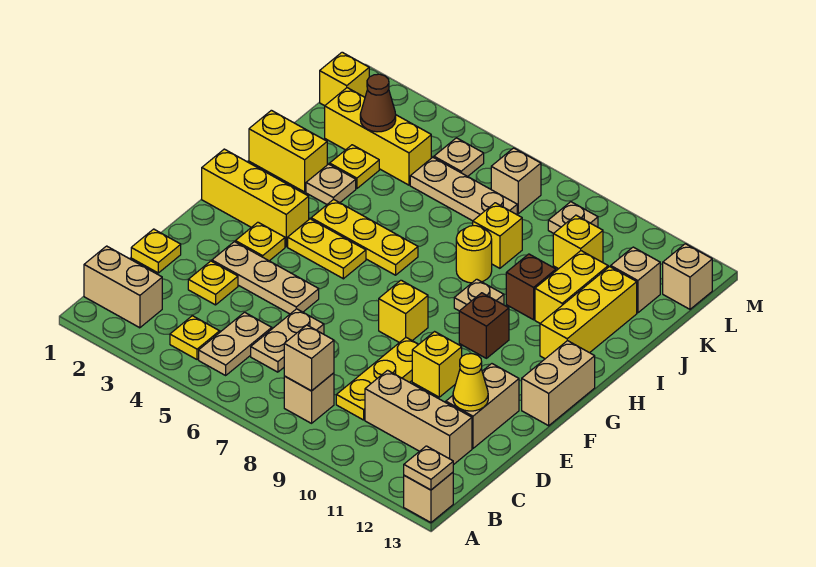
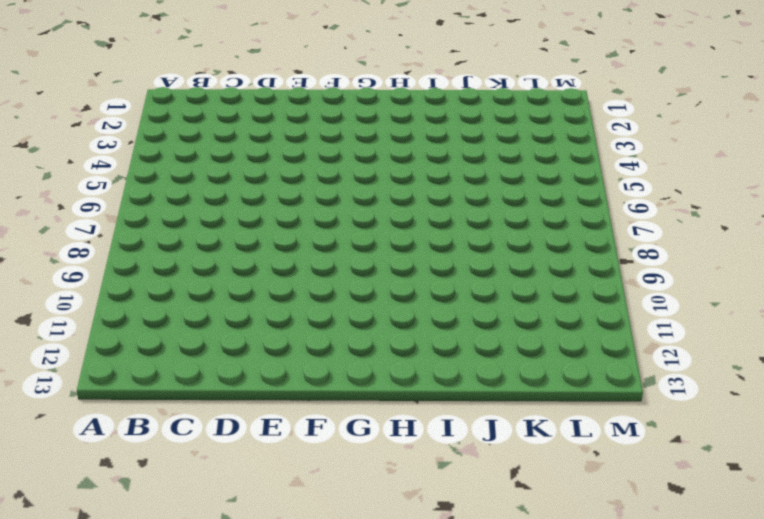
none -> tan 1x1 brick [404,473,453,523]
none -> tan 1x2 brick [84,246,162,328]
none -> yellow 1x1 plate [170,316,220,360]
none -> tan 1x2 plate [199,312,272,375]

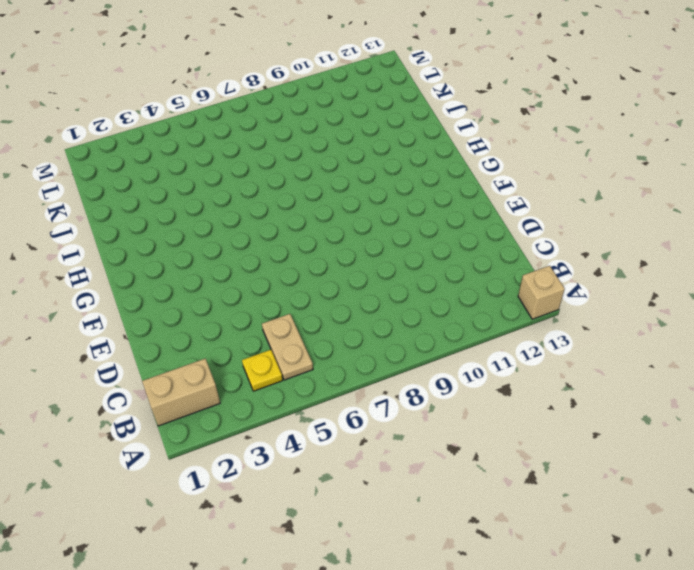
none -> tan 1x1 brick [284,373,334,423]
none -> tan 1x2 plate [251,309,324,372]
none -> yellow 1x3 plate [336,338,419,420]
none -> tan 1x3 brick [365,370,472,465]

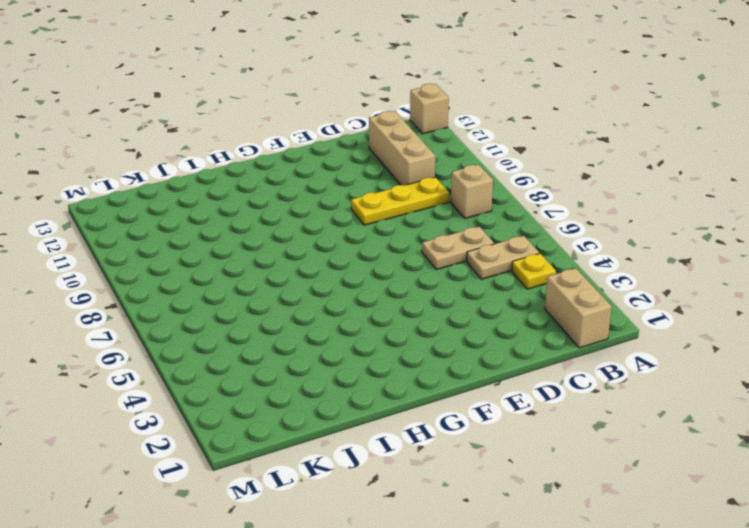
none -> yellow 1x1 plate [131,229,181,273]
none -> yellow 1x1 plate [188,261,238,305]
none -> tan 1x2 brick [446,364,519,448]
none -> tan 1x3 plate [212,242,319,314]

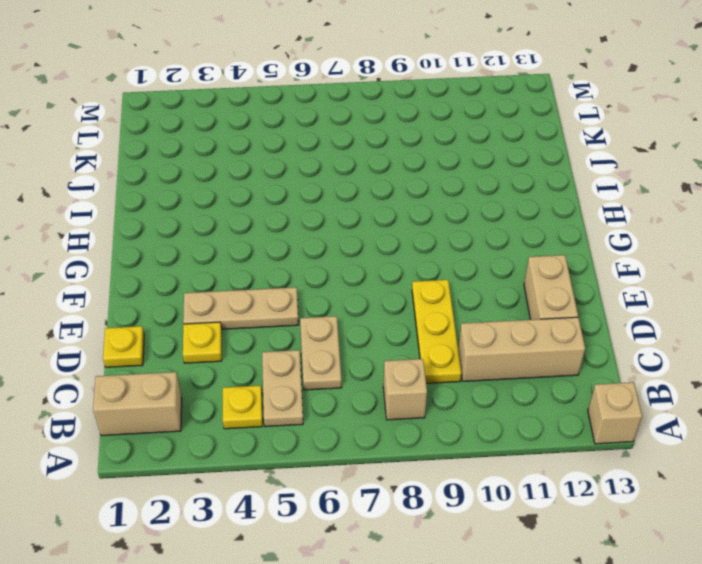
none -> yellow 1x1 brick [412,332,462,397]
none -> yellow 1x1 plate [235,222,285,261]
none -> yellow 1x1 brick [379,280,428,343]
none -> tan 1x2 brick [522,341,595,426]

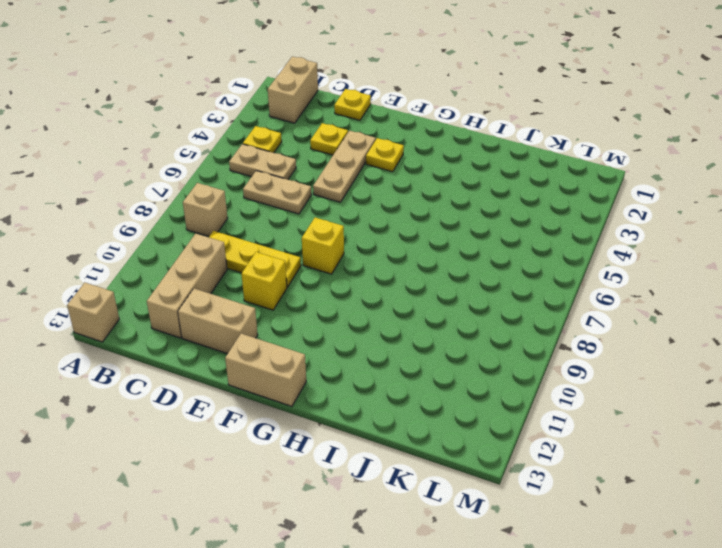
none -> yellow 1x3 brick [202,149,309,247]
none -> yellow 1x2 plate [288,219,366,279]
none -> brown 1x1 brick [459,293,509,358]
none -> yellow 1x3 plate [311,199,418,275]

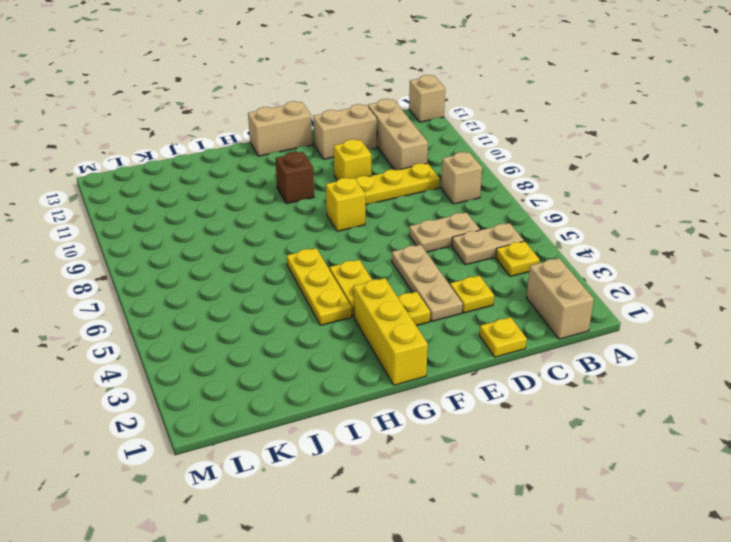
none -> tan 1x1 plate [454,279,504,311]
none -> yellow 1x3 brick [540,267,637,359]
none -> yellow 1x2 brick [249,110,327,192]
none -> tan 1x1 plate [306,164,356,204]

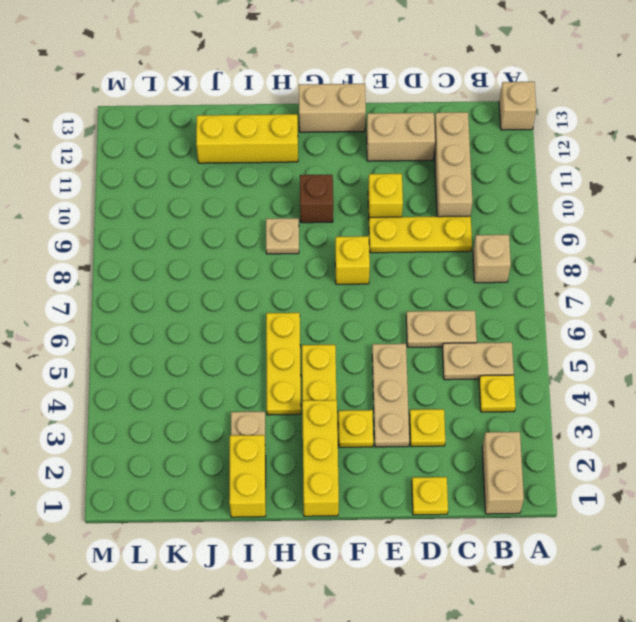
none -> yellow 1x1 round brick [456,226,492,283]
none -> brown 1x1 brick [506,254,556,320]
none -> yellow 1x2 brick [535,251,608,323]
none -> yellow 1x1 plate [330,145,379,189]

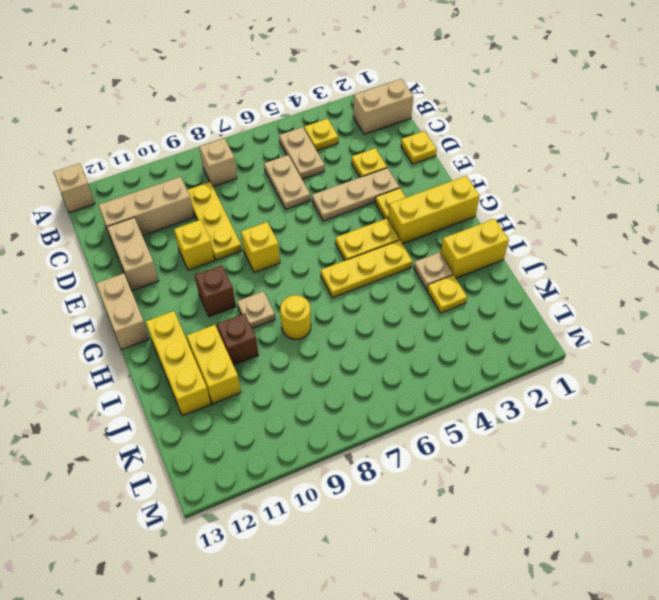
none -> yellow 1x1 brick [473,203,522,268]
none -> yellow 1x3 brick [325,88,431,185]
none -> tan 1x3 plate [410,157,517,221]
none -> yellow 1x1 brick [553,215,603,269]

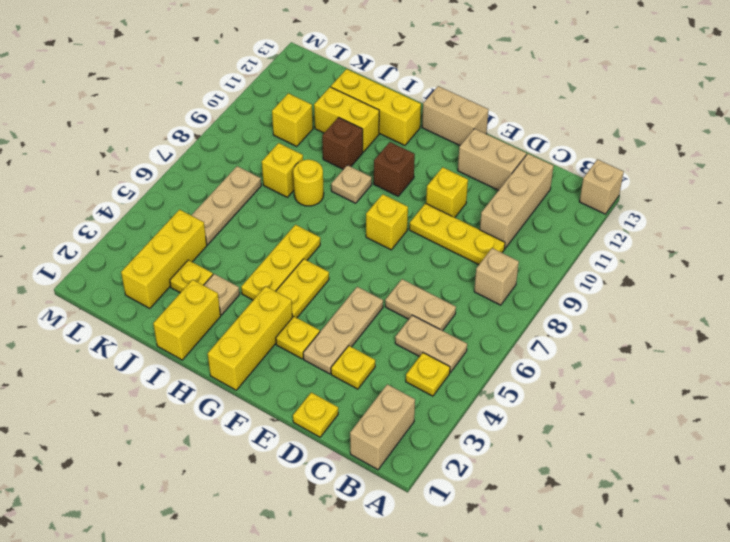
none -> tan 1x1 brick [611,247,660,313]
none -> yellow 1x1 brick [320,52,369,106]
none -> tan 1x1 plate [434,138,484,176]
none -> tan 1x1 brick [491,148,541,214]

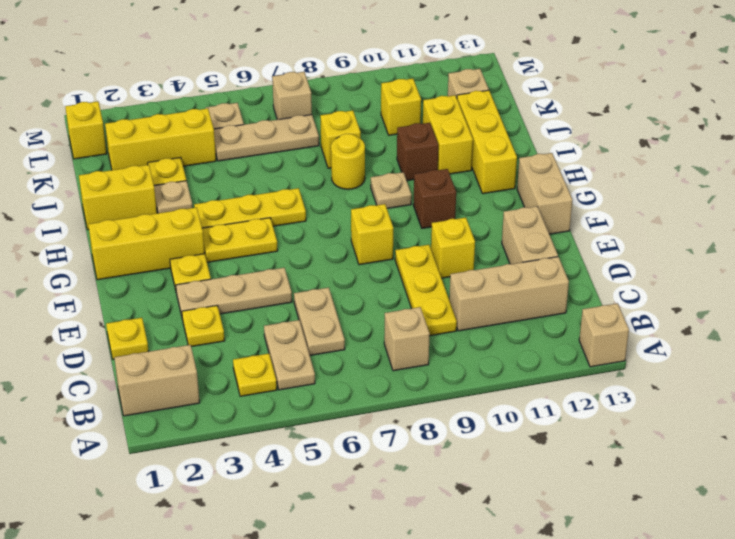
none -> tan 1x1 plate [548,202,598,233]
none -> tan 1x1 brick [663,244,712,309]
none -> tan 1x1 plate [404,446,453,490]
none -> tan 1x1 brick [284,325,334,391]

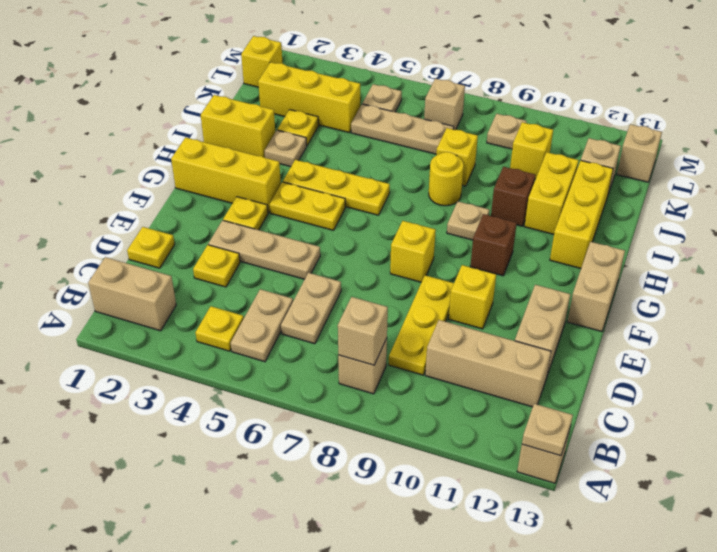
none -> yellow 1x1 cone [453,354,488,411]
none -> brown 1x1 cone [360,74,396,132]

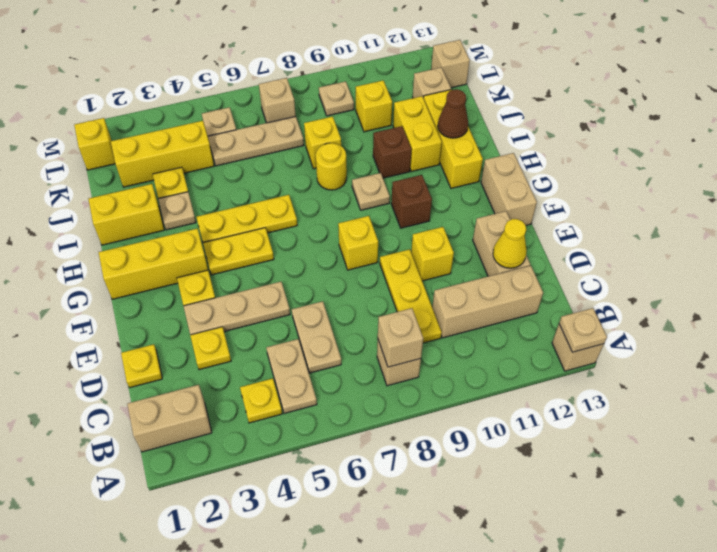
brown 1x1 cone [438,89,468,138] -> brown 1x1 cone moved to [360,74,396,132]

